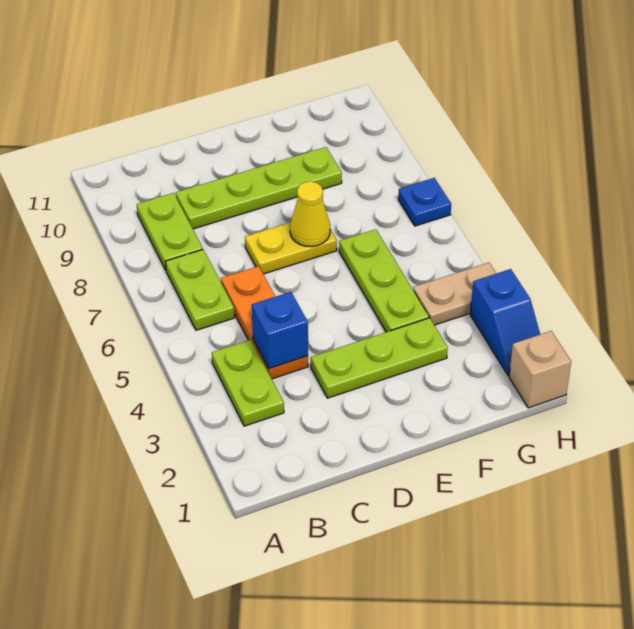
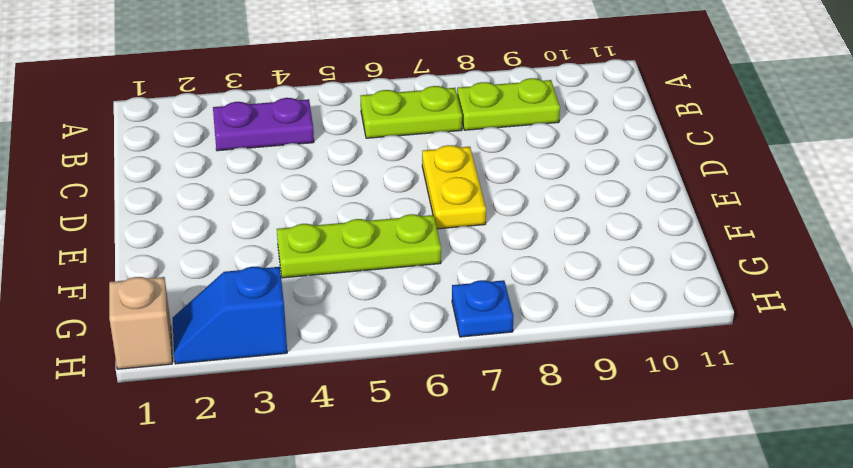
purple 1x2 plate [213,98,314,151] -> lime 1x2 plate [212,340,284,426]
none -> orange 1x3 plate [221,266,308,379]
none -> lime 1x4 plate [176,147,342,229]
none -> lime 1x3 plate [311,318,448,398]

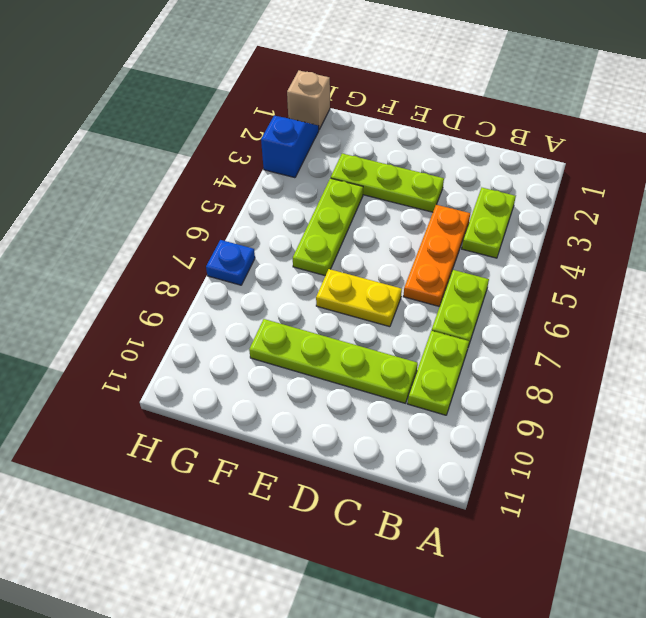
none -> tan 1x2 plate [413,263,496,325]
none -> blue 1x1 brick [252,292,308,369]
none -> yellow 1x1 cone [290,181,330,247]

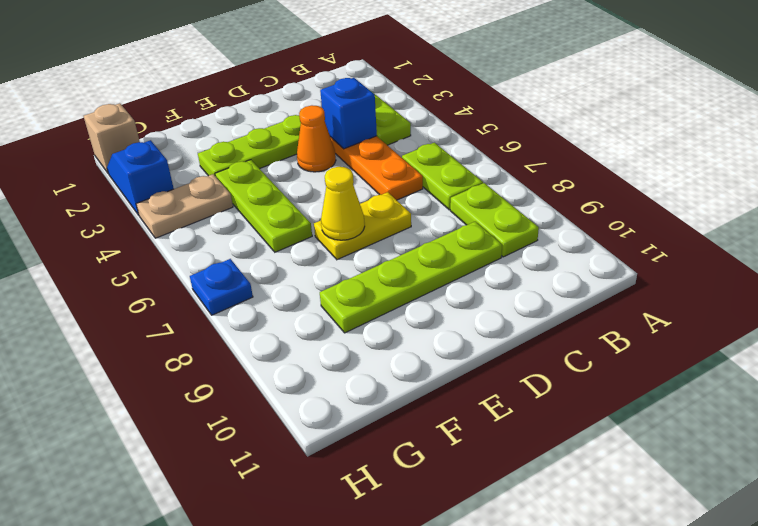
orange 1x1 cone [297,105,336,172] -> none

